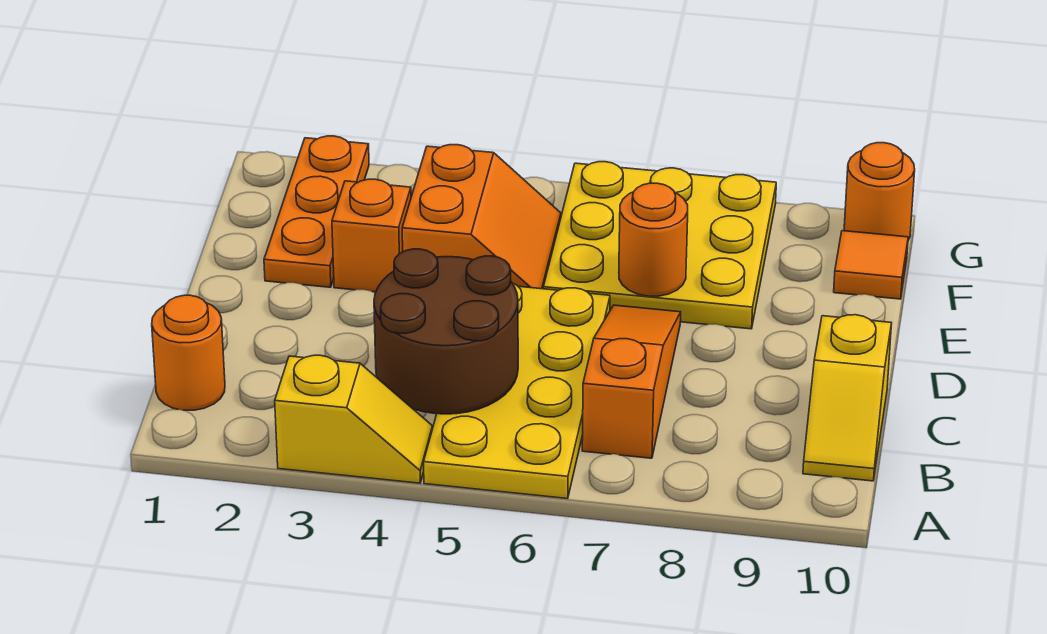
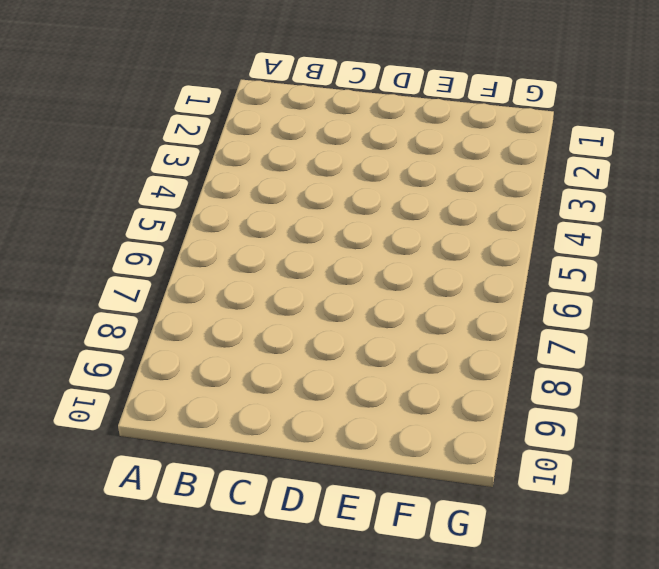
none -> yellow 1x2 slope [275,355,433,483]
none -> yellow 2x4 plate [424,283,610,499]
none -> orange 1x1 round brick [152,295,225,410]

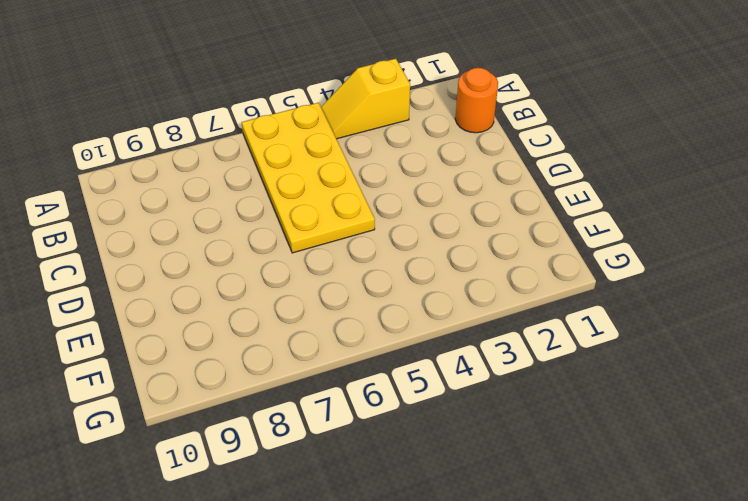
none -> orange 1x3 slope [582,305,681,458]
none -> yellow 1x2 slope [803,315,892,481]
none -> orange 1x3 plate [264,136,369,287]

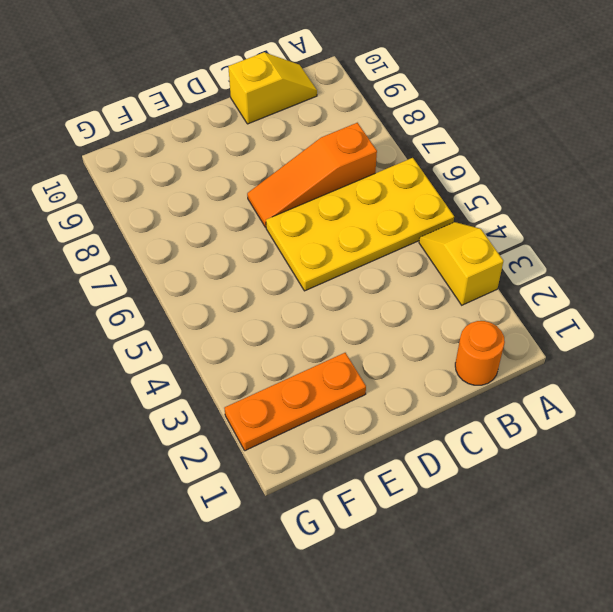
none -> orange 1x1 brick [332,179,411,292]
none -> orange 2x2 slope [402,145,561,289]
none -> yellow 3x3 plate [543,162,776,329]

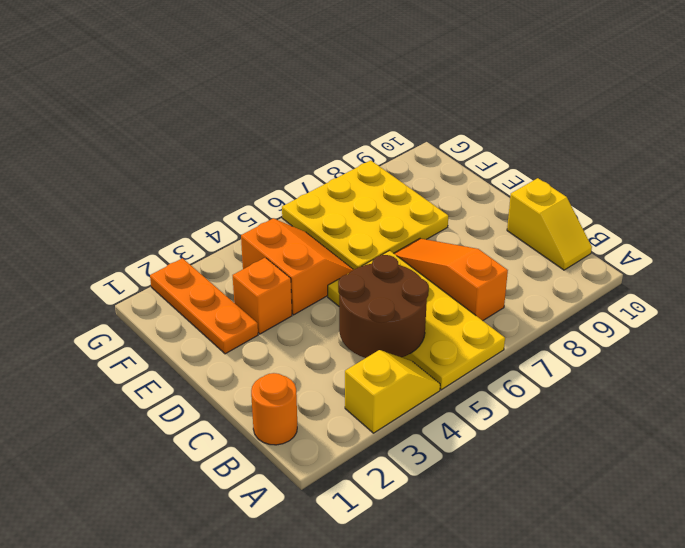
none -> orange 1x1 tile [834,231,908,299]
none -> orange 1x1 round brick [844,143,915,240]
none -> orange 1x1 round brick [619,183,688,296]

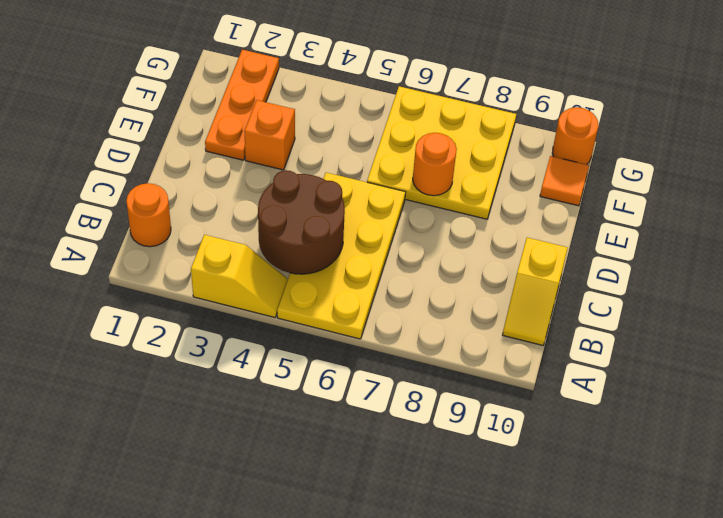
none -> orange 1x3 slope [582,305,681,458]
none -> orange 2x2 slope [402,145,561,289]

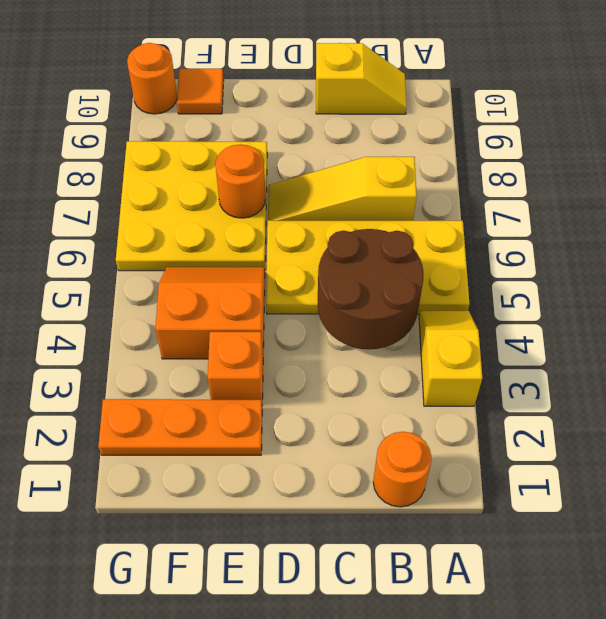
yellow 1x3 slope [268,157,417,221] -> orange 1x3 slope [582,305,681,458]

